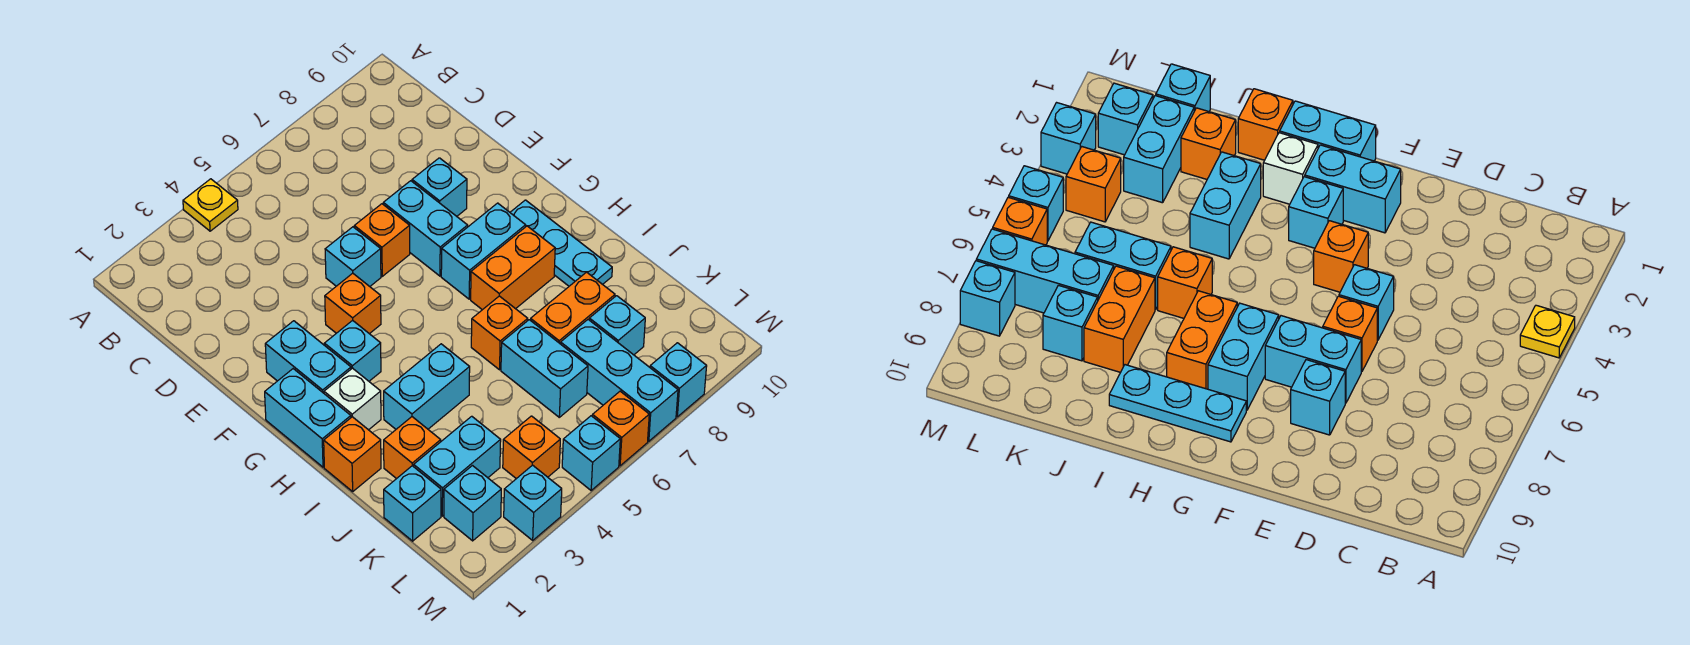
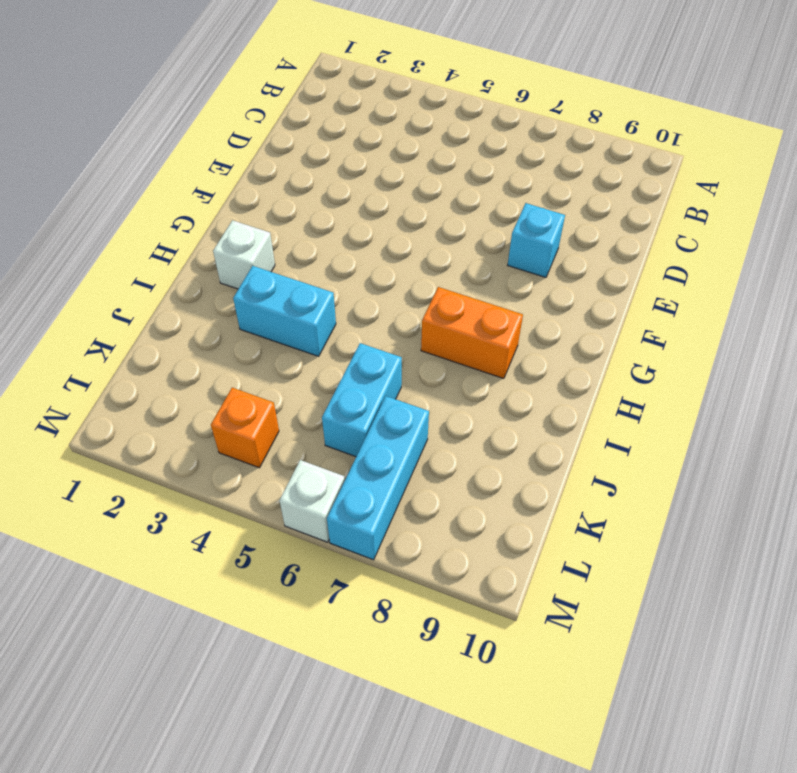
white 1x1 brick [279,460,345,542] -> orange 1x1 brick [592,391,649,466]
none -> yellow 1x1 plate [183,179,238,231]
none -> cyan 1x1 brick [325,227,381,286]
none -> orange 1x1 brick [354,204,410,276]

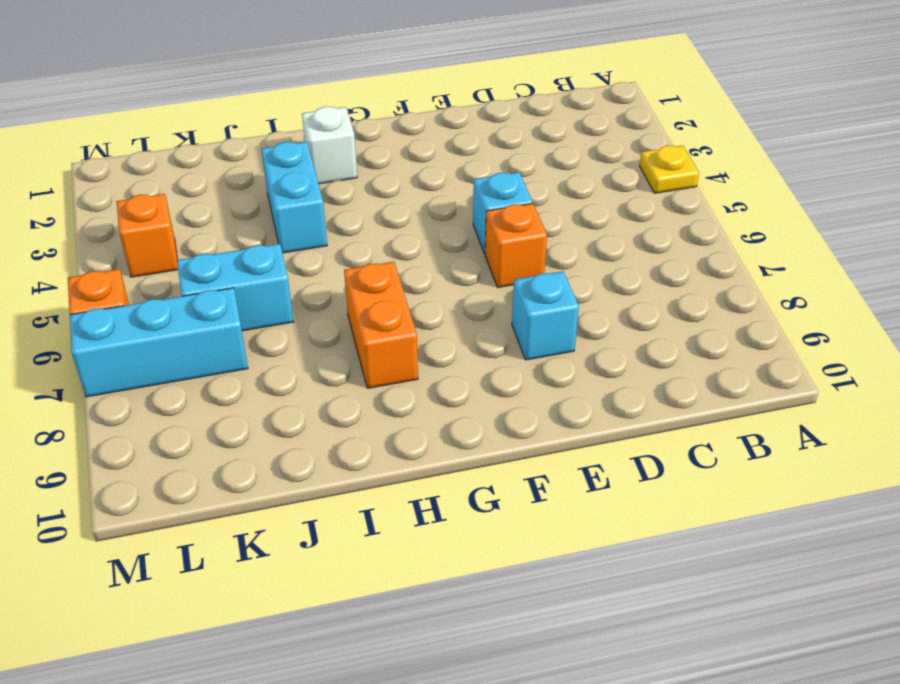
none -> cyan 1x2 brick [383,181,468,276]
none -> cyan 1x2 brick [265,321,351,393]
none -> orange 1x1 brick [325,273,381,334]

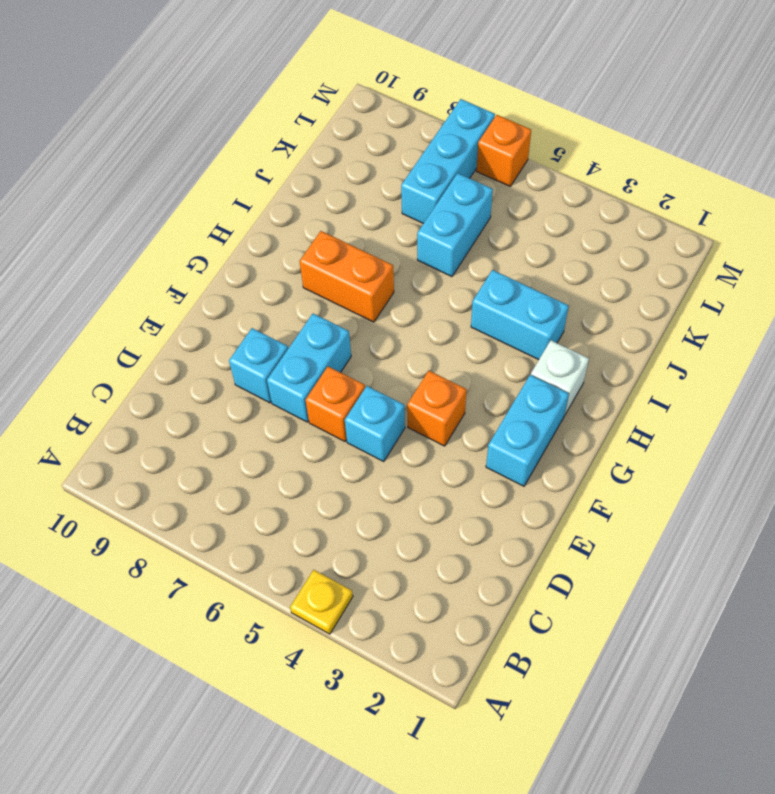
none -> cyan 1x2 brick [265,369,351,467]
none -> cyan 1x1 brick [324,320,381,381]
none -> cyan 1x2 brick [441,203,526,299]

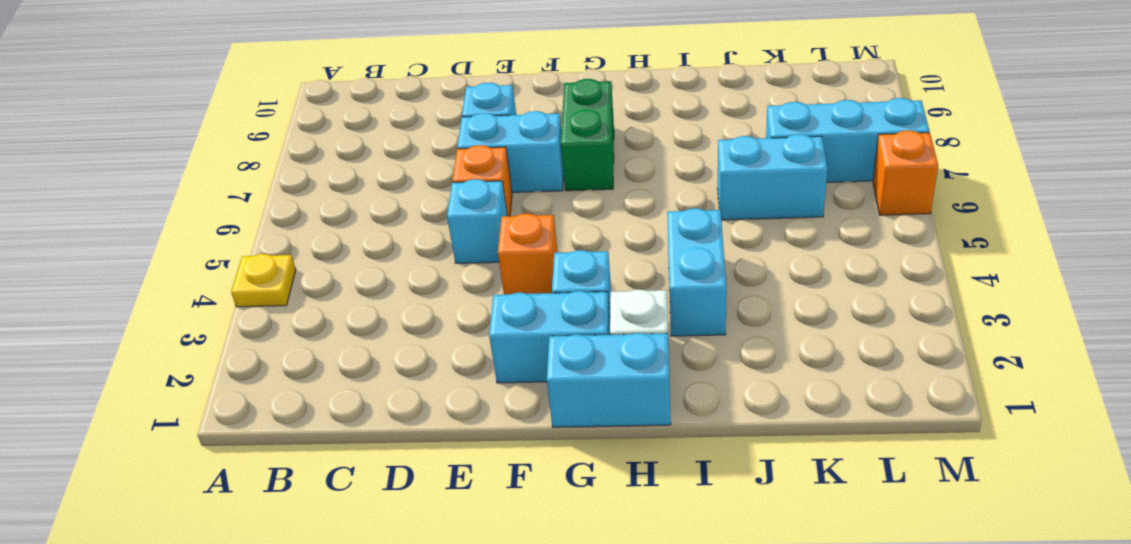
green 1x2 brick [561,79,614,191] -> cyan 1x2 brick [441,203,526,299]
none -> cyan 1x3 plate [510,200,612,286]
none -> orange 1x2 brick [471,226,555,310]
none -> orange 1x1 brick [324,417,381,491]

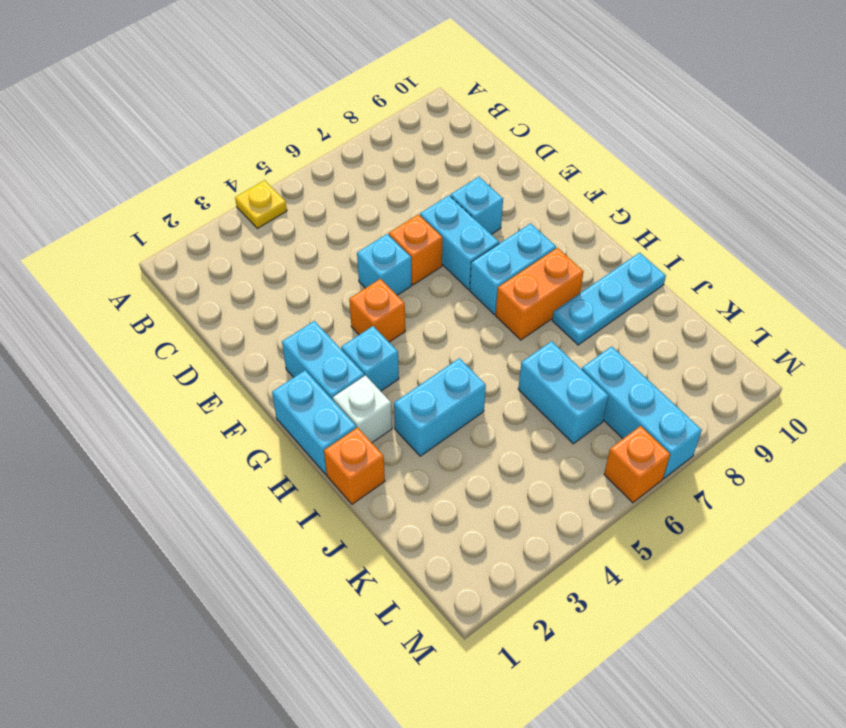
cyan 1x3 plate [552,253,666,345] -> cyan 1x3 plate turned to [510,200,612,286]
none -> orange 1x1 brick [471,296,528,370]
none -> orange 1x1 brick [384,417,441,479]
none -> orange 1x2 brick [531,272,615,344]

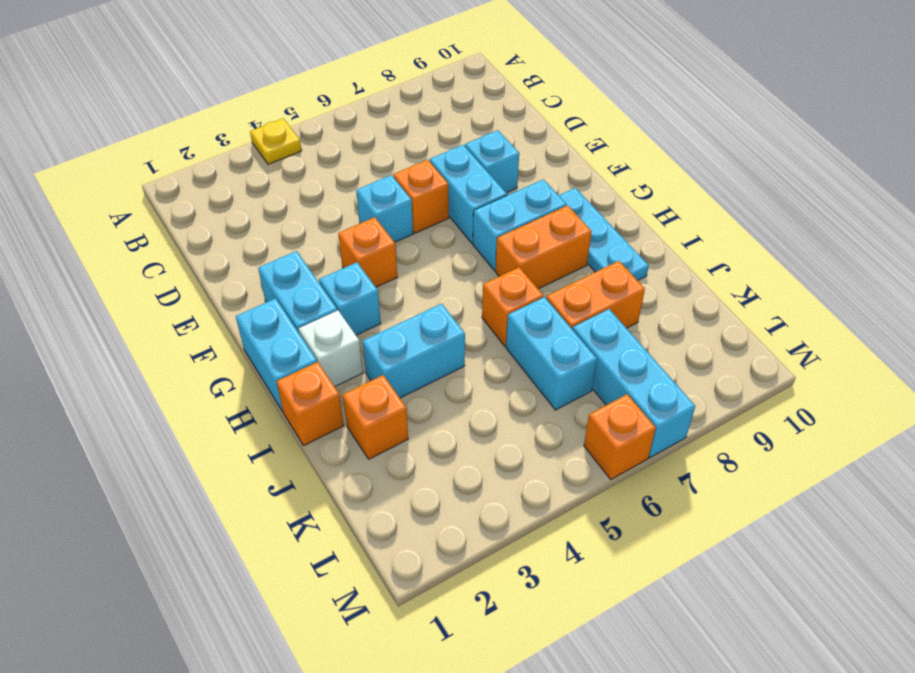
none -> cyan 1x1 brick [384,466,441,541]
none -> cyan 1x2 brick [414,416,501,516]
none -> cyan 1x1 brick [589,296,645,355]

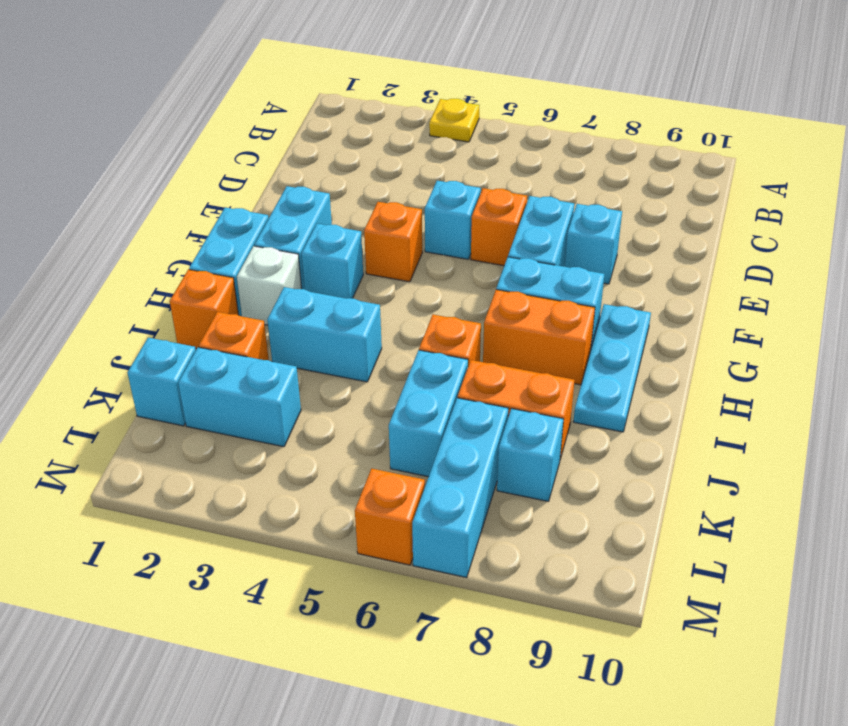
none -> cyan 1x1 brick [444,466,501,541]
none -> orange 1x1 brick [503,416,560,479]
none -> cyan 1x1 brick [504,465,562,540]

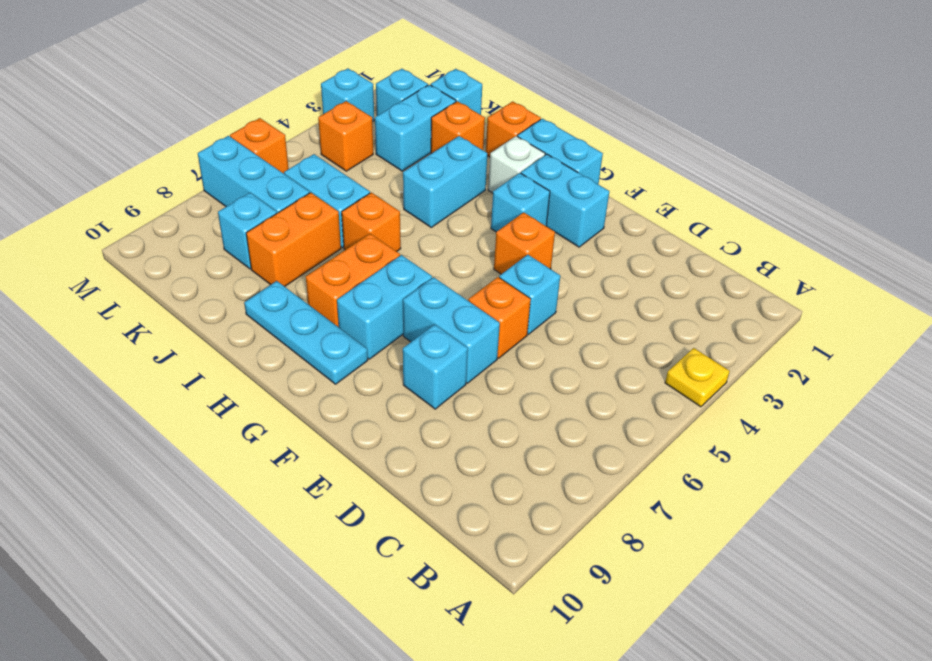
none -> cyan 1x1 brick [562,416,620,490]
none -> cyan 1x1 brick [650,343,707,417]

